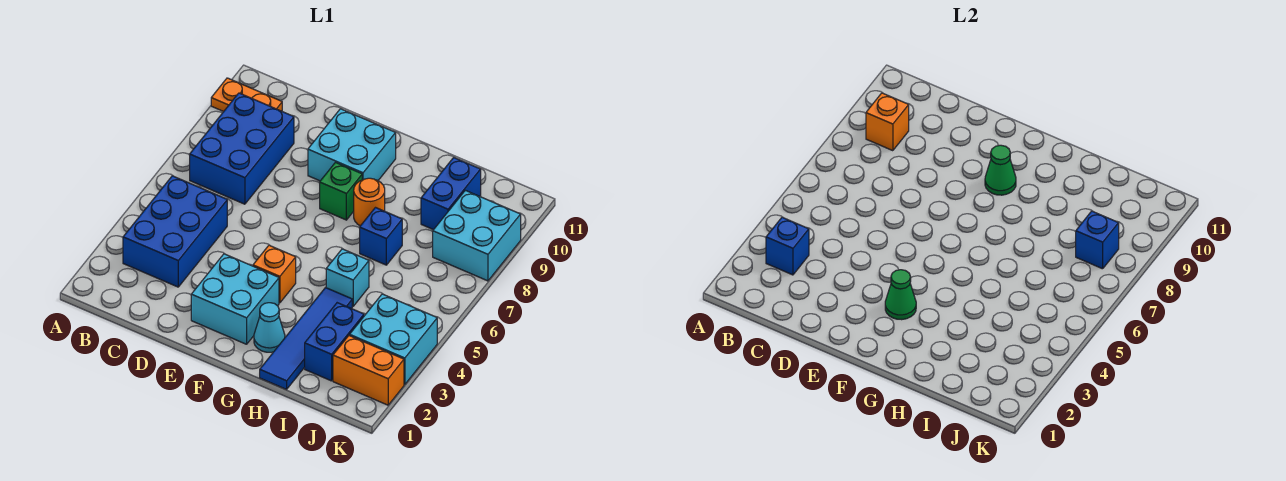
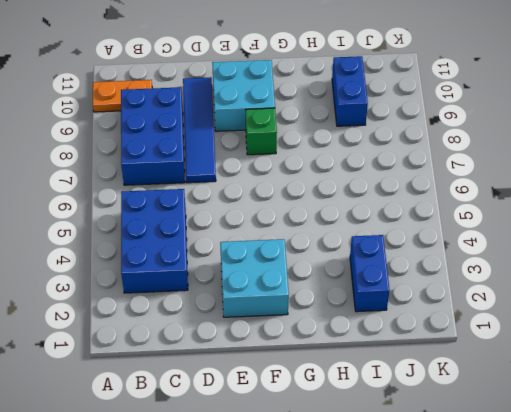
blue 1x4 tile [183,77,216,183] -> blue 1x4 tile moved to [260,288,352,389]
none -> orange 1x1 brick [253,245,296,303]
none -> cyan 1x1 cone [254,303,285,352]
none -> orange 1x1 round brick [354,178,385,226]

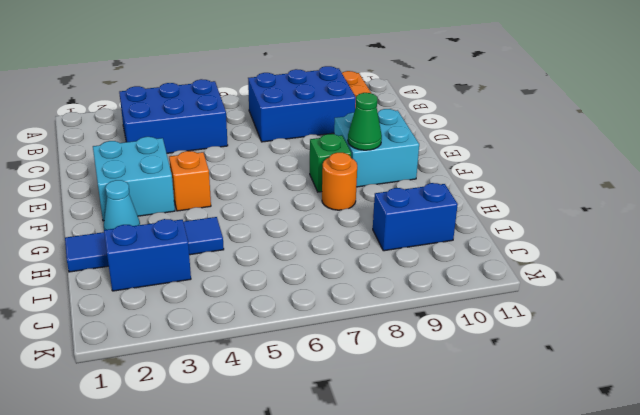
none -> cyan 1x1 brick [326,249,369,306]
none -> blue 1x1 brick [360,208,402,265]
none -> orange 1x2 brick [333,335,404,405]

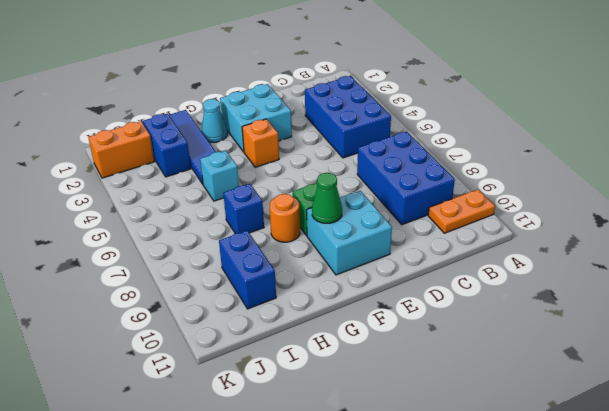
none -> cyan 2x2 brick [350,294,437,385]
none -> cyan 2x2 brick [433,190,521,281]
none -> blue 1x1 brick [766,217,809,275]

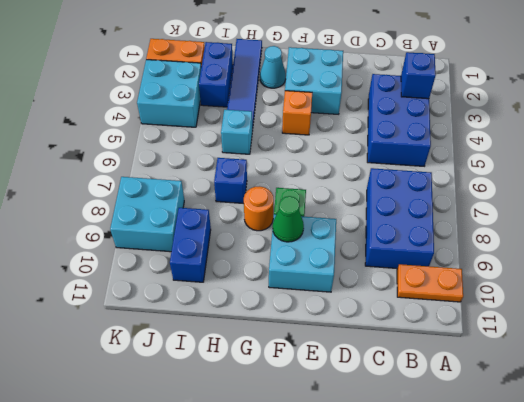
none -> orange 1x1 brick [866,93,909,151]
none -> green 1x1 cone [885,270,916,320]
none -> blue 1x1 brick [1076,211,1119,269]

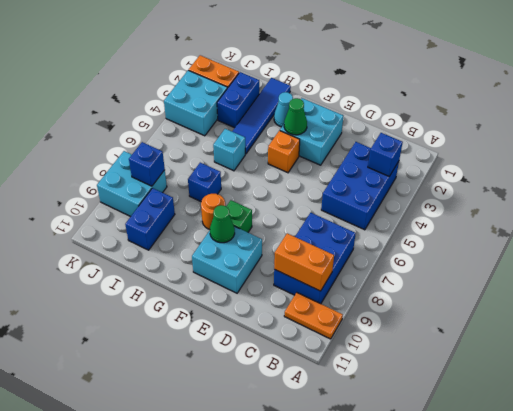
orange 1x2 brick [274,233,334,291] -> orange 1x1 brick [866,93,909,151]

